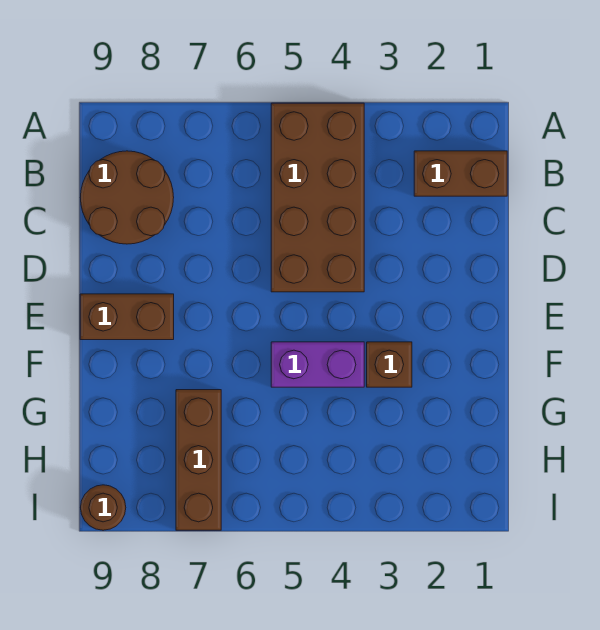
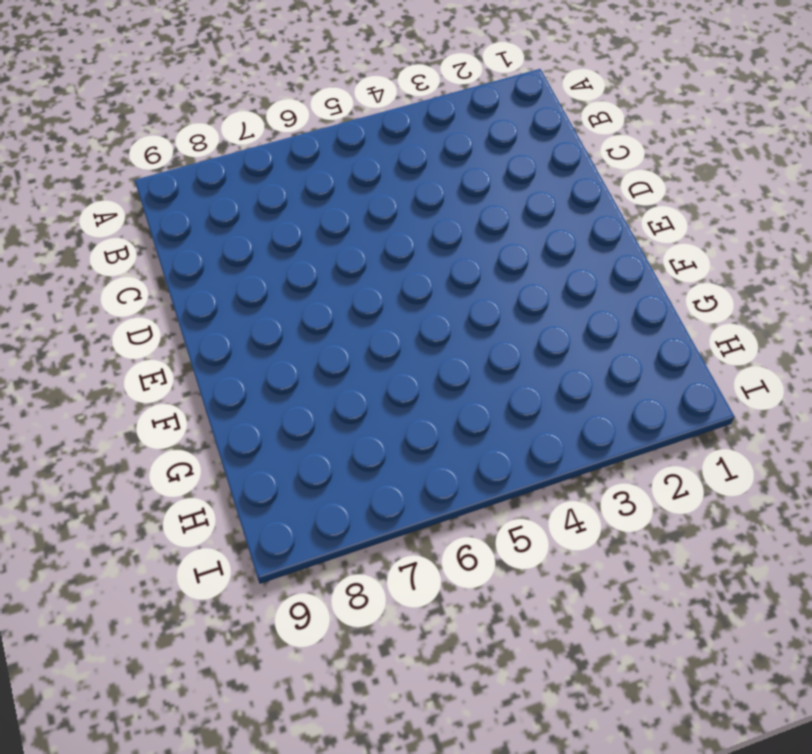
none -> brown 2x4 brick [271,103,364,292]
none -> brown 1x2 brick [414,151,507,196]

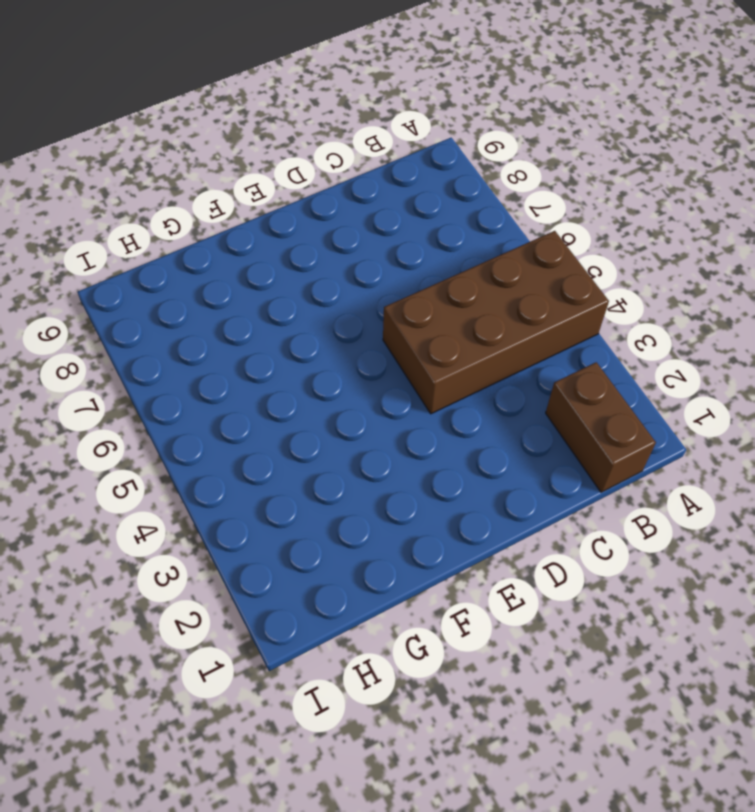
none -> brown 2x2 round brick [80,151,174,244]
none -> brown 1x2 brick [80,294,174,340]

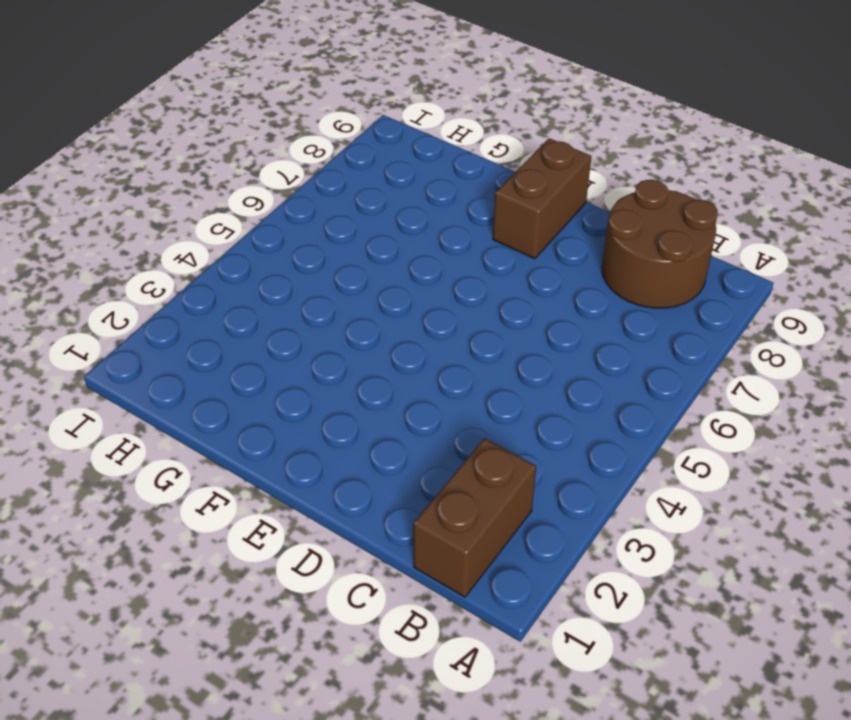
none -> brown 2x4 brick [271,103,364,292]
none -> brown 1x1 brick [367,342,412,387]

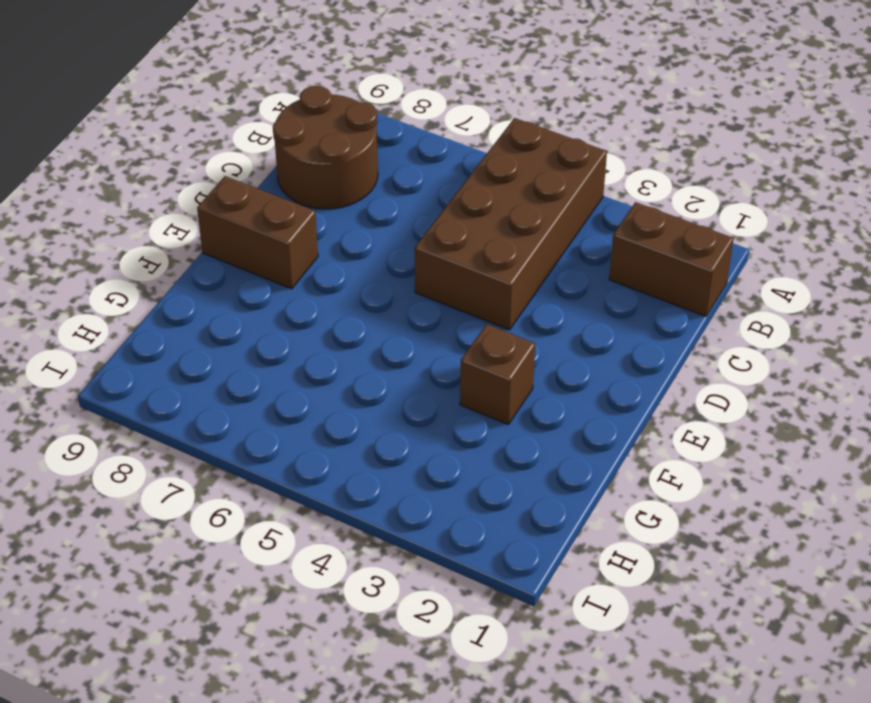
none -> purple 1x2 brick [271,342,364,387]
none -> brown 1x3 brick [176,390,221,530]

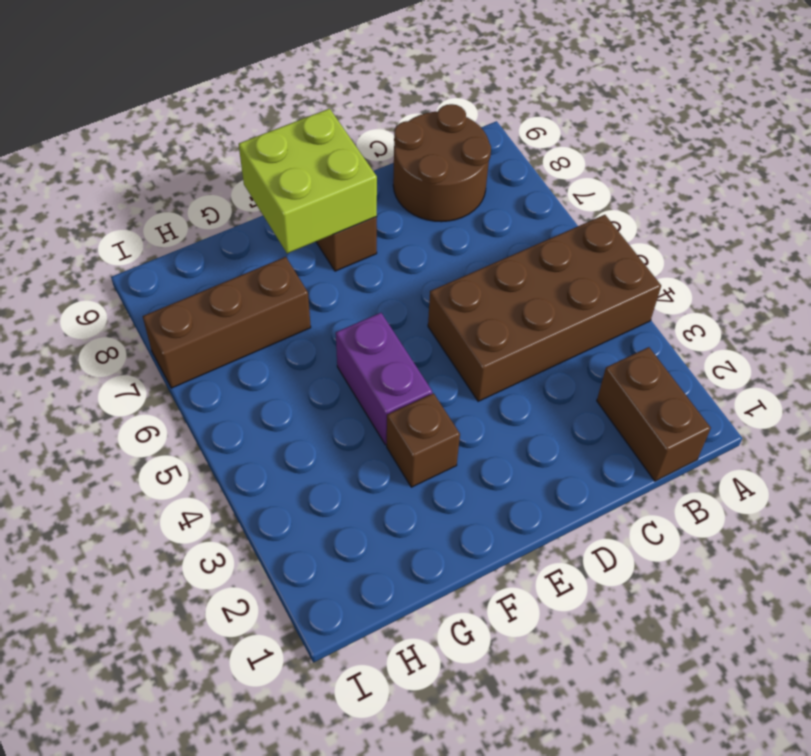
lime 2x2 brick [239,109,377,253] -> none
none -> brown 1x1 round brick [81,485,126,530]

